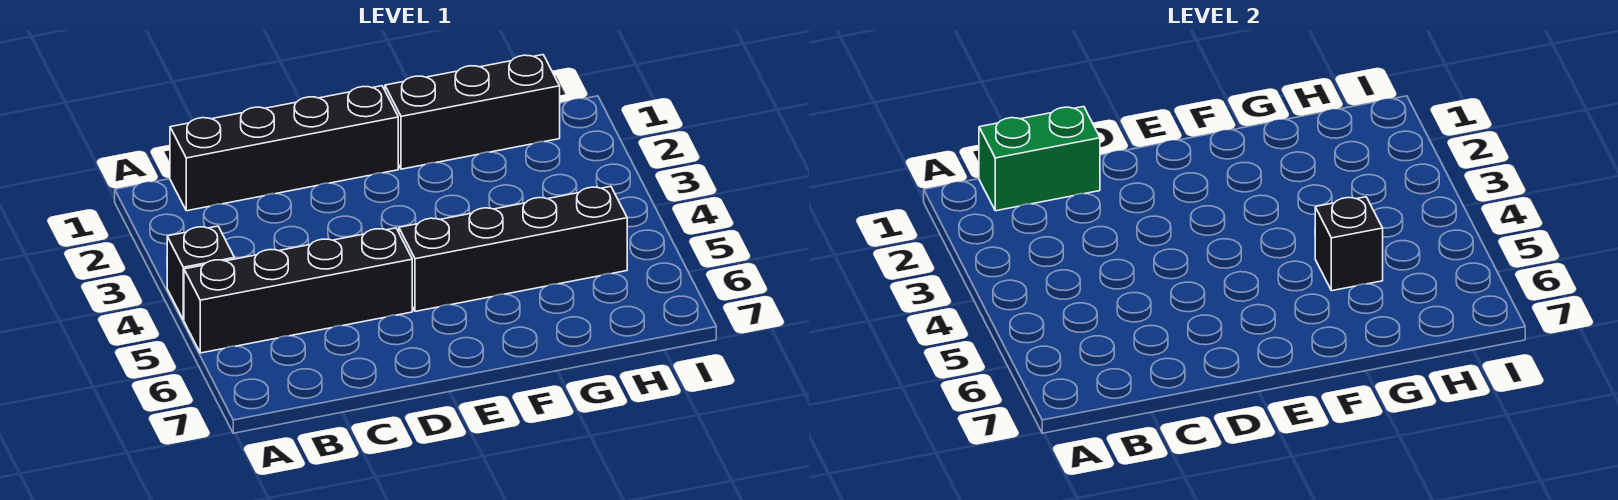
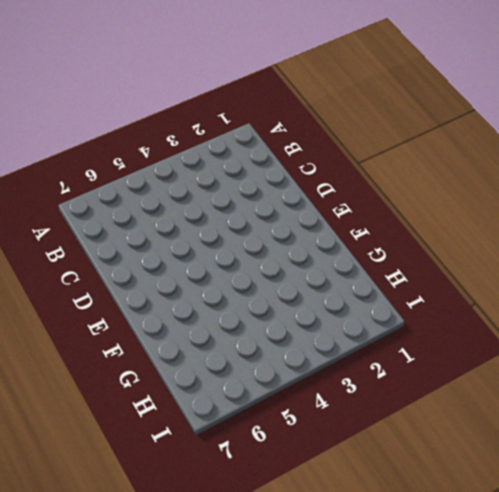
none -> black 1x1 brick [167,226,234,320]
none -> black 1x4 brick [184,228,412,353]

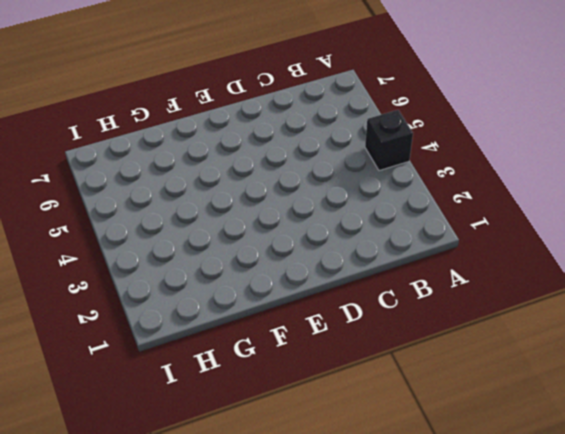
none -> black 1x4 brick [184,228,412,353]
none -> black 1x4 brick [170,86,398,211]

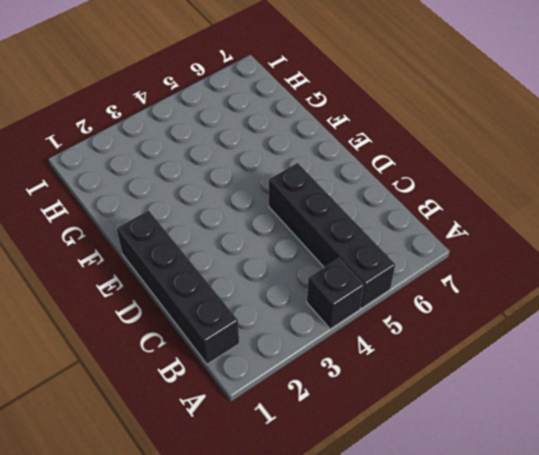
none -> black 1x4 brick [399,186,627,311]
none -> black 1x3 brick [385,55,560,169]

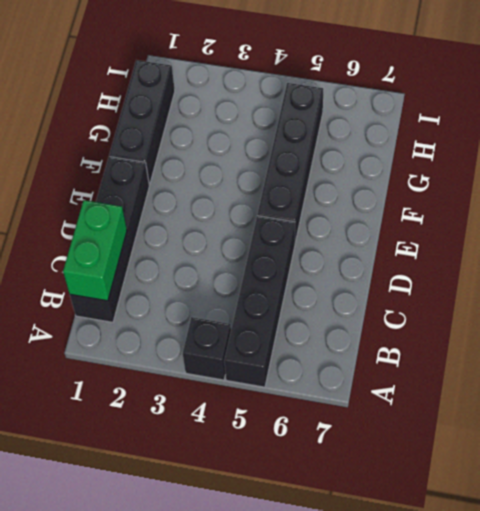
none -> black 1x1 brick [1315,197,1383,291]

